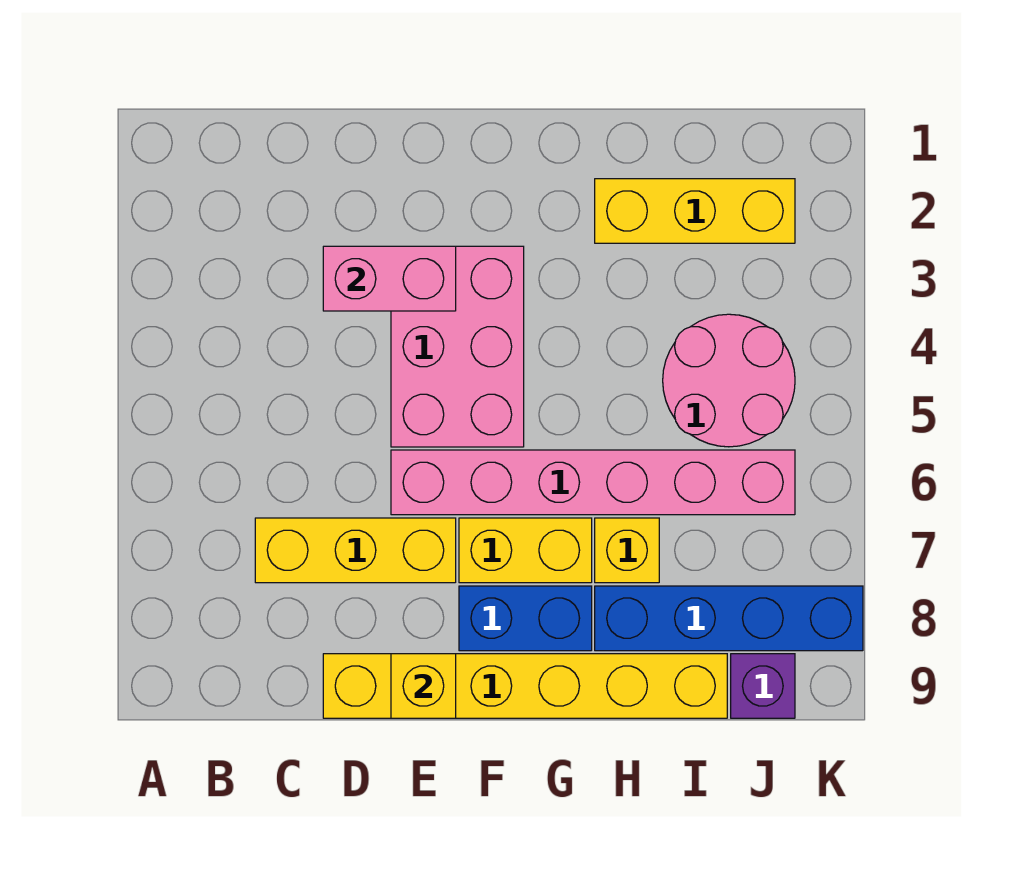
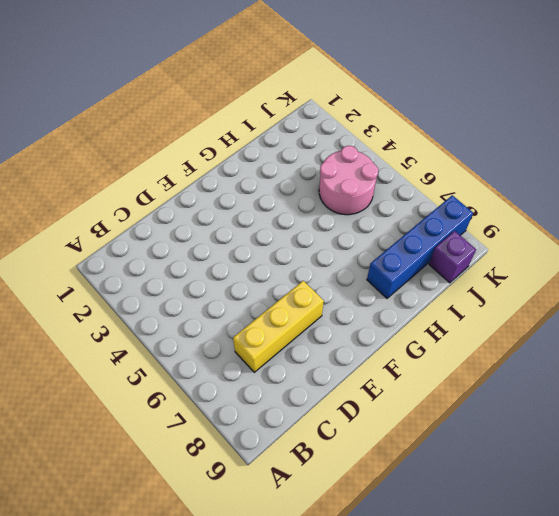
none -> yellow 1x6 brick [323,654,727,718]
none -> pink 2x3 brick [391,246,524,447]
none -> pink 1x6 brick [391,450,795,515]

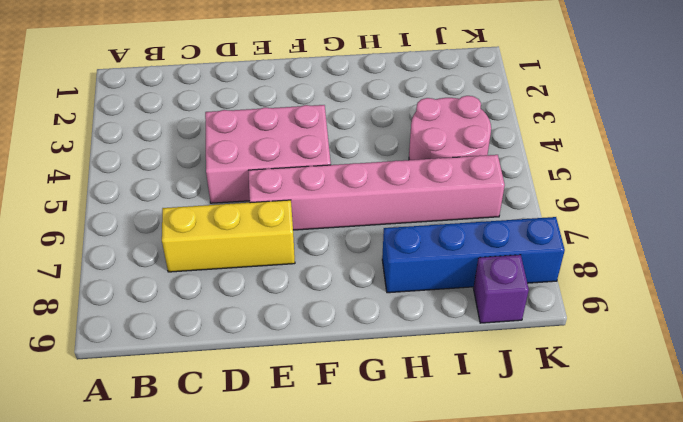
pink 2x3 brick [205,105,331,203] -> pink 2x3 brick turned to [391,246,524,447]
none -> yellow 1x6 brick [323,654,727,718]
none -> yellow 1x2 brick [459,518,592,583]
none -> blue 1x2 brick [459,586,592,651]

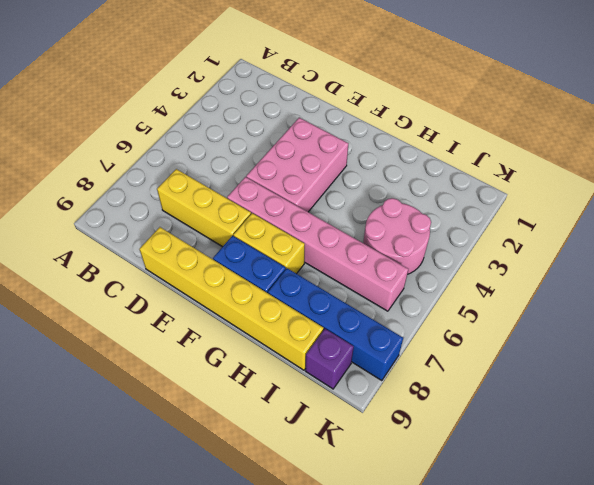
none -> yellow 1x3 brick [595,179,795,243]
none -> yellow 1x1 brick [595,518,659,583]
none -> pink 1x2 brick [323,246,456,311]

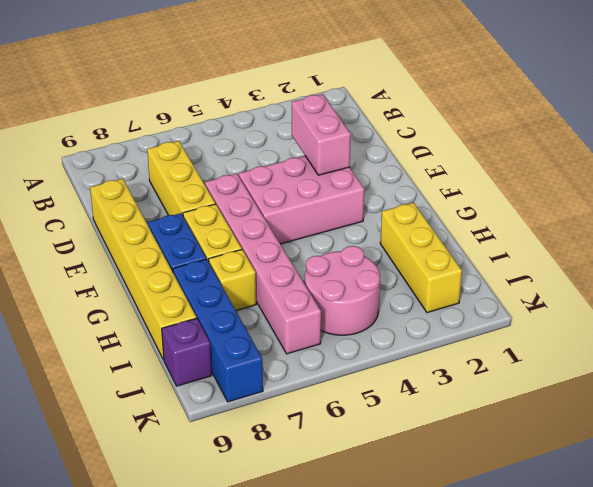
none -> yellow 1x1 brick [391,654,456,718]

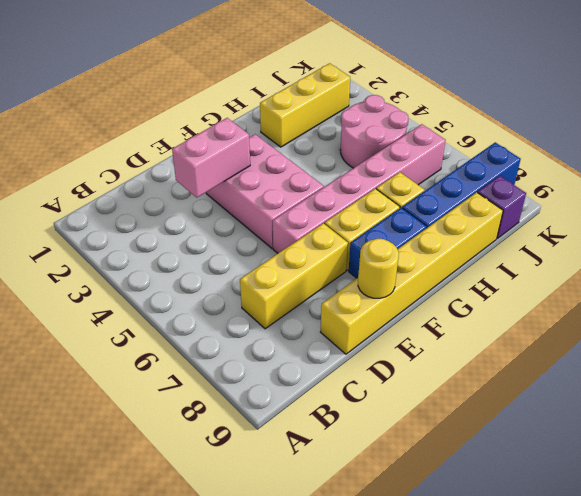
yellow 1x1 round brick [358,239,399,298] -> yellow 1x1 brick [391,654,456,718]

